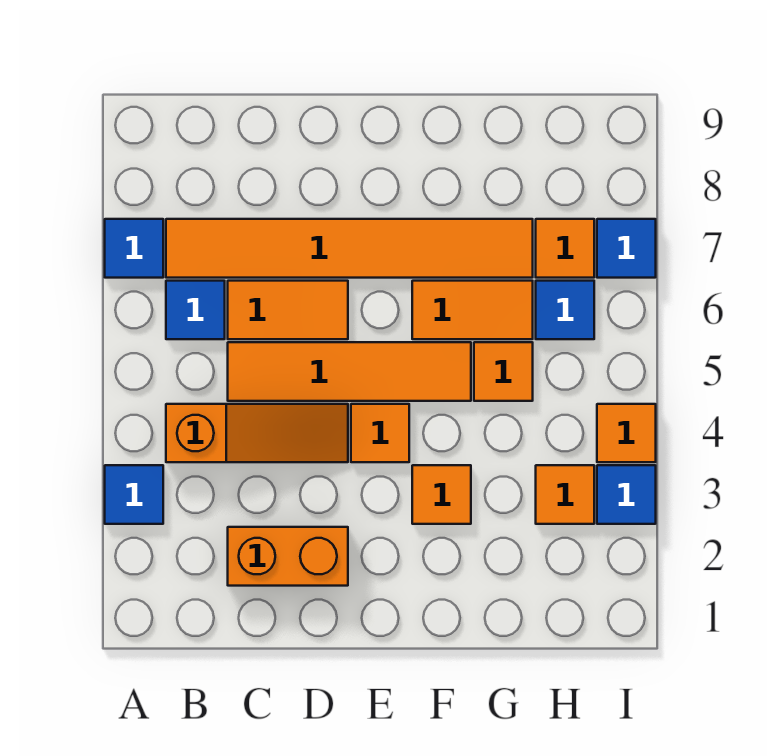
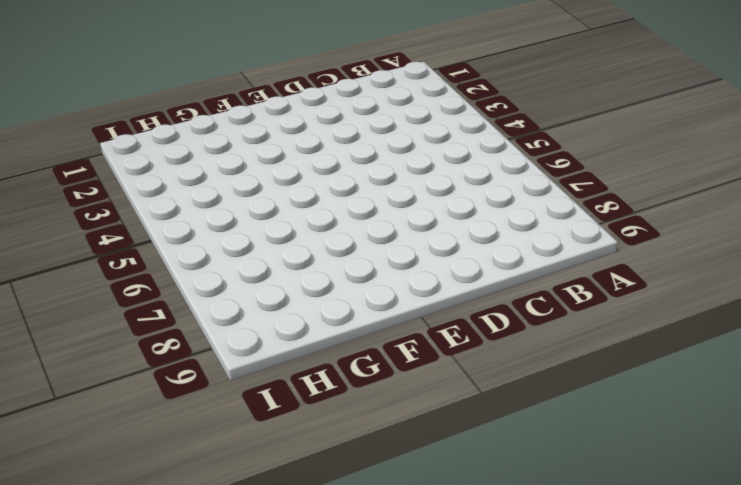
none -> blue 1x1 tile [105,465,163,524]
none -> blue 1x1 tile [105,219,163,278]
none -> orange 1x3 slope [166,404,348,462]

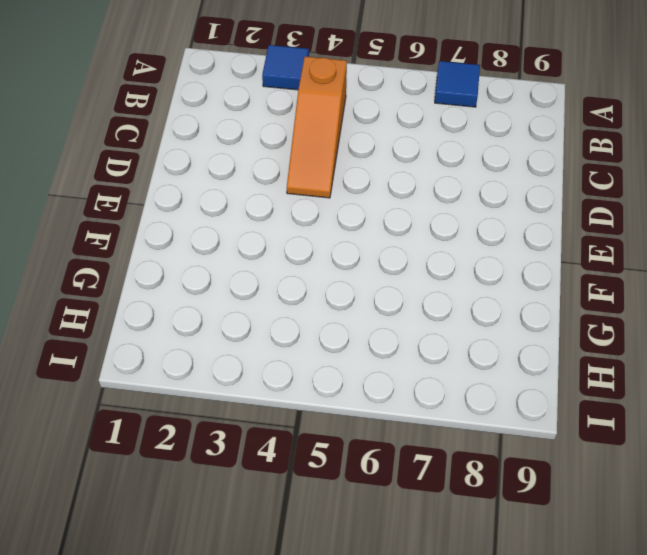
none -> blue 1x1 tile [166,281,225,339]
none -> orange 1x6 tile [166,219,533,278]
none -> orange 1x2 brick [228,527,348,586]

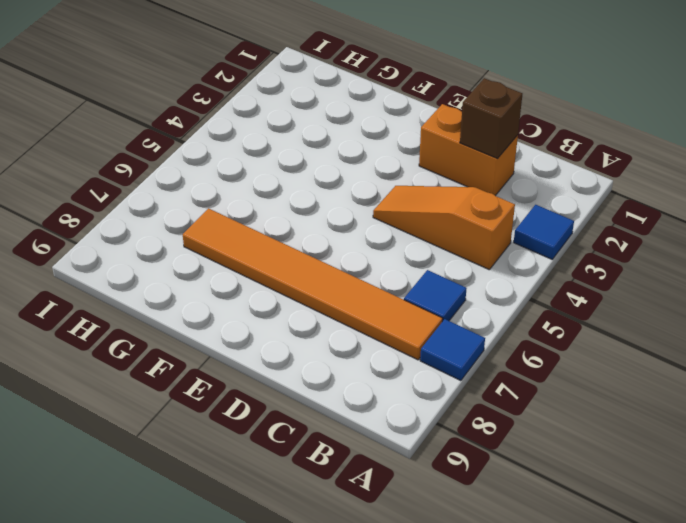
brown 1x1 brick [460,78,522,159] -> none
none -> orange 1x4 tile [228,342,471,401]
none -> orange 1x2 tile [228,281,348,339]
none -> orange 1x1 tile [351,404,409,462]

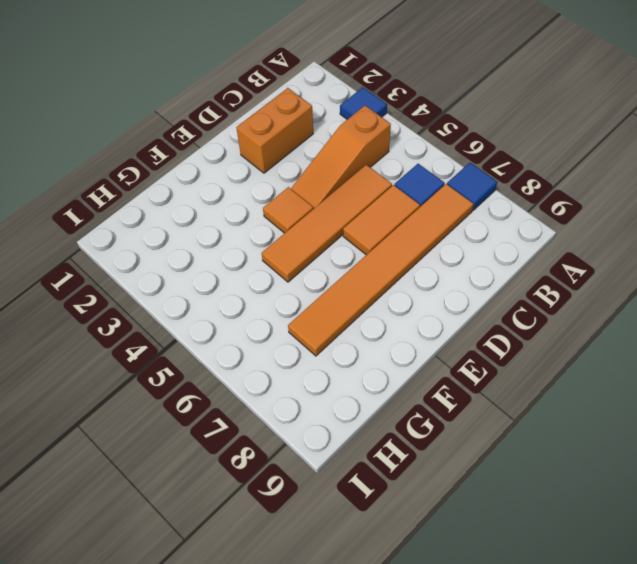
none -> orange 1x1 tile [412,465,471,524]
none -> orange 1x2 tile [412,281,533,339]
none -> orange 1x1 tile [474,342,533,401]

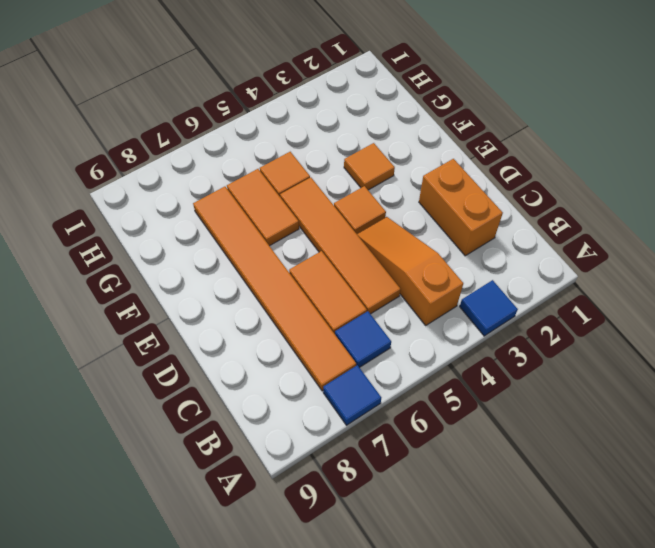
none -> orange 1x1 tile [536,465,594,524]
none -> blue 1x1 tile [536,281,594,339]
none -> orange 1x1 tile [536,219,594,278]

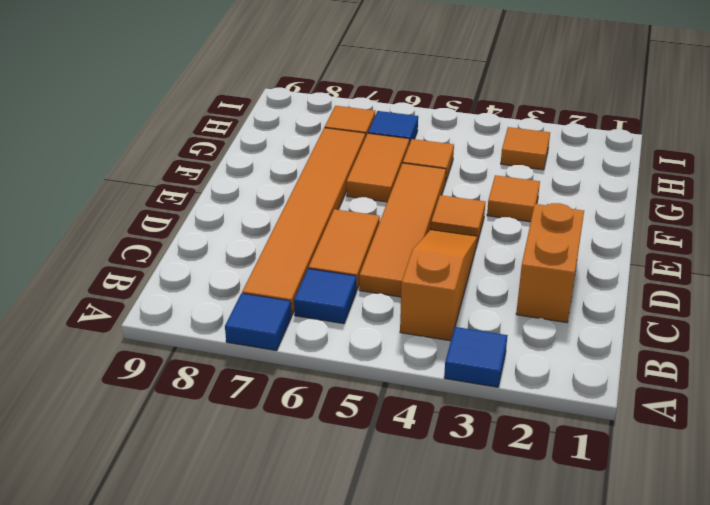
none -> blue 1x1 tile [597,465,656,524]
none -> orange 1x1 tile [597,404,656,462]
none -> blue 1x1 tile [597,219,656,278]

